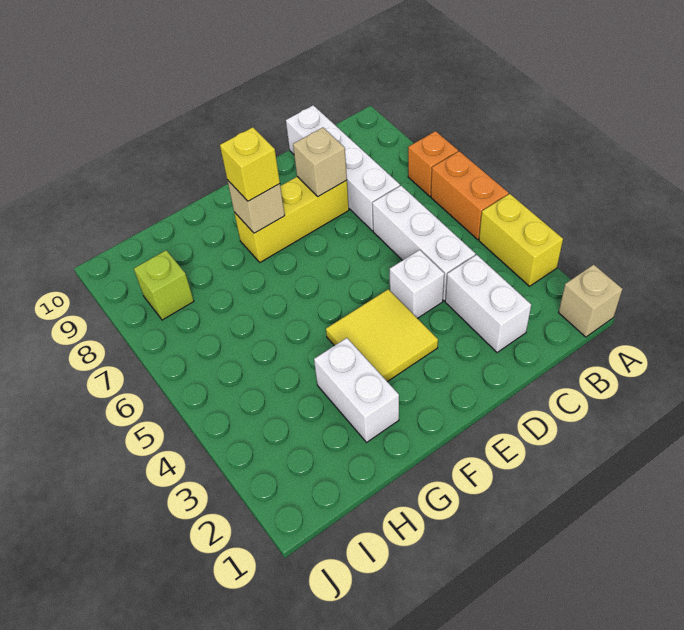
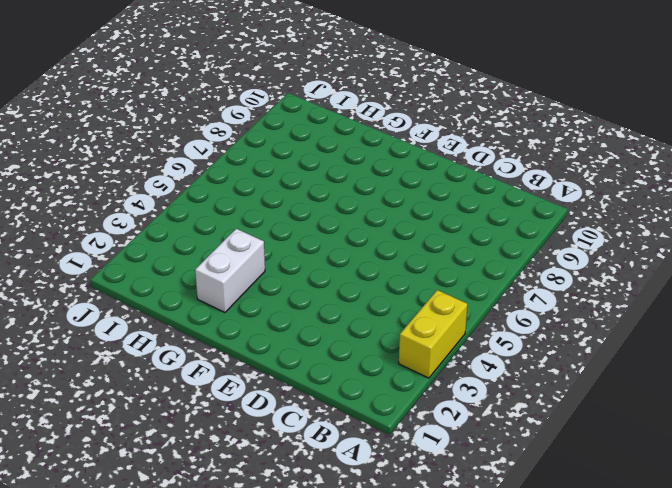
none -> tan 1x1 brick [559,265,622,337]
none -> orange 1x2 brick [431,151,508,239]
none -> orange 1x1 brick [408,131,458,196]

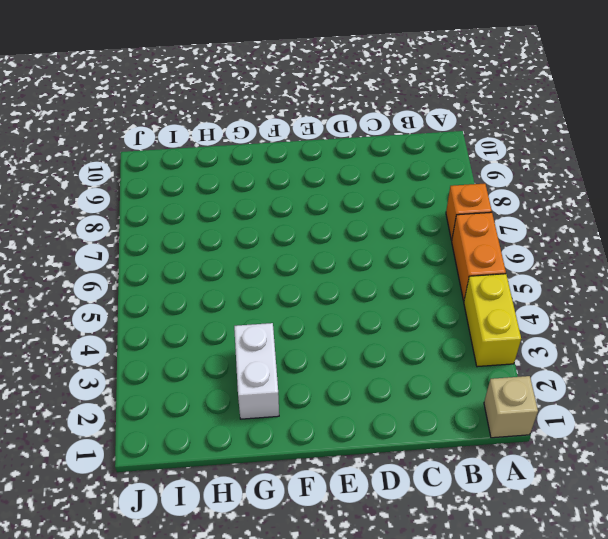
none -> white 1x2 brick [445,255,531,352]
none -> white 1x3 brick [372,186,475,301]
none -> white 1x4 brick [286,105,400,231]

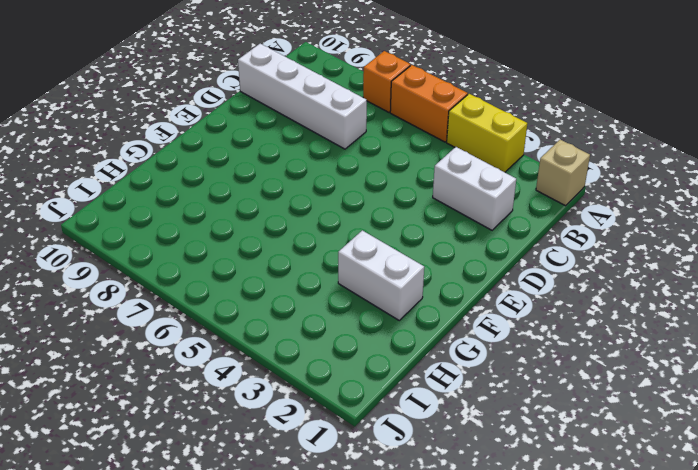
none -> white 1x3 brick [372,186,475,301]
none -> white 1x1 brick [390,250,444,318]
none -> yellow 1x3 brick [234,177,349,262]

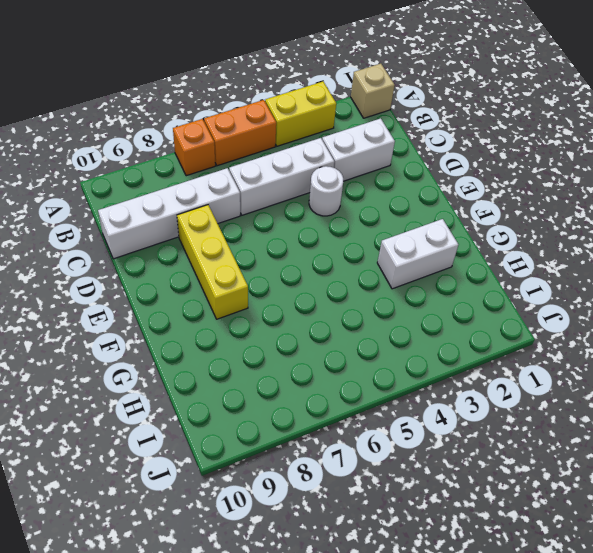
white 1x1 round brick [309,166,343,216] -> white 1x1 brick [390,250,444,318]
none -> yellow 2x2 tile [326,289,438,382]
none -> lime 1x1 brick [134,250,194,320]
none -> tan 1x1 brick [293,128,347,197]

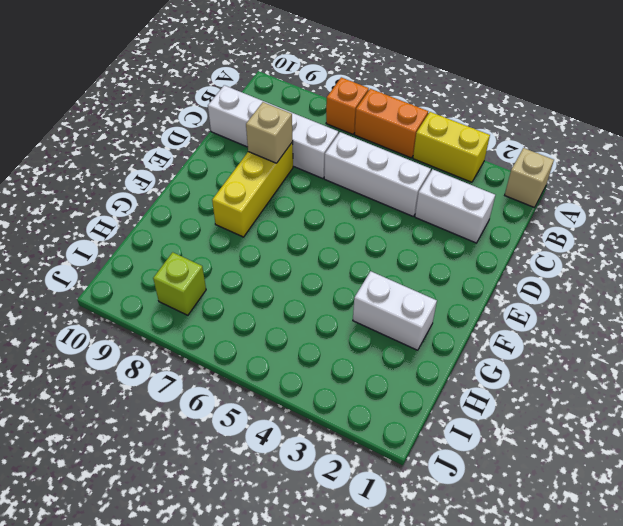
none -> white 1x1 brick [390,250,444,318]
none -> yellow 2x2 tile [326,289,438,382]
none -> tan 1x1 brick [227,180,285,233]

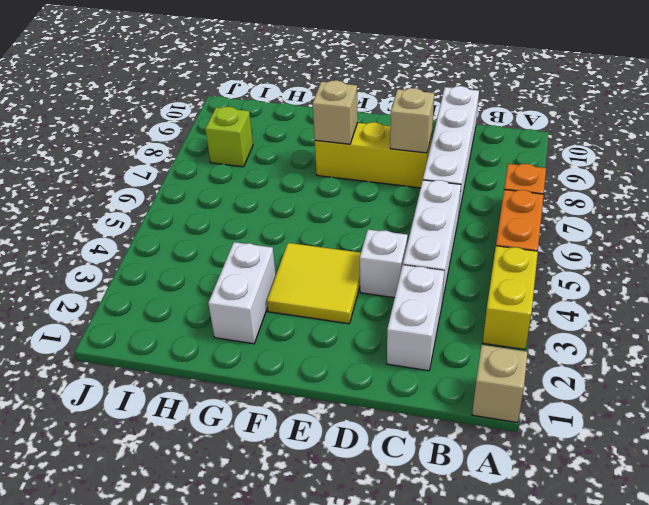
none -> yellow 1x1 brick [220,127,280,201]

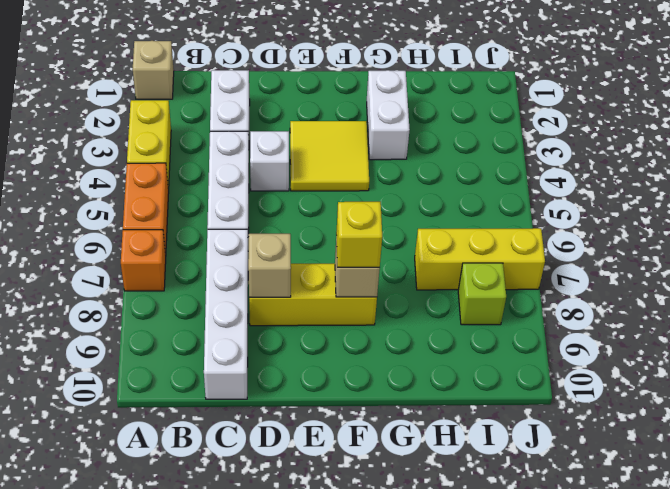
yellow 1x3 brick [415,228,545,290] -> none

